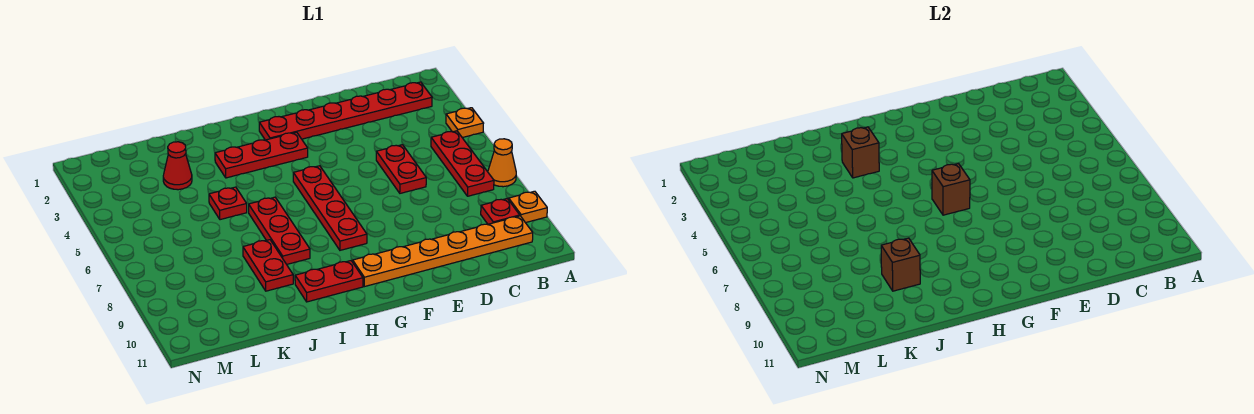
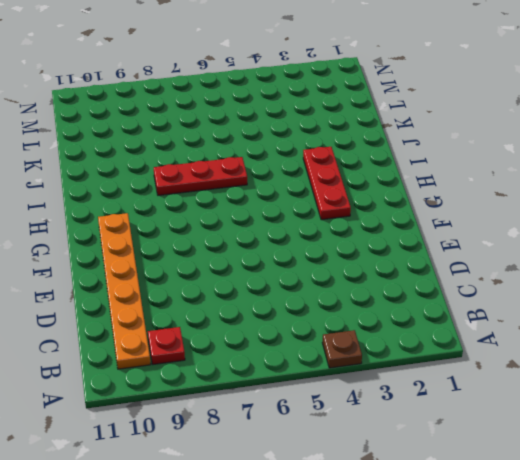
brown 1x1 plate [322,330,362,368] -> orange 1x1 plate [446,108,484,138]
none -> orange 1x1 cone [488,139,516,187]
none -> orange 1x1 plate [509,191,547,223]
none -> red 1x6 plate [259,82,432,140]

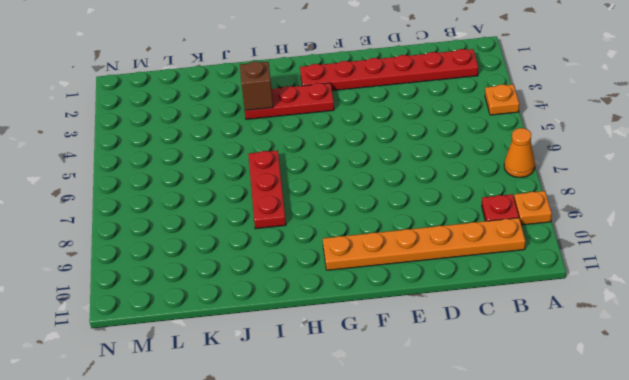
none -> red 1x3 plate [431,131,494,196]
none -> red 1x2 plate [376,145,426,193]
none -> red 1x4 plate [293,166,367,250]

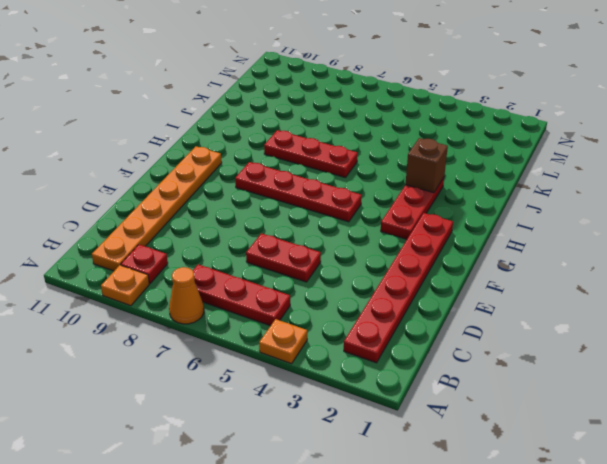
none -> red 1x2 plate [295,261,363,302]
none -> red 1x1 plate [209,187,247,220]
none -> red 1x2 plate [243,240,293,291]

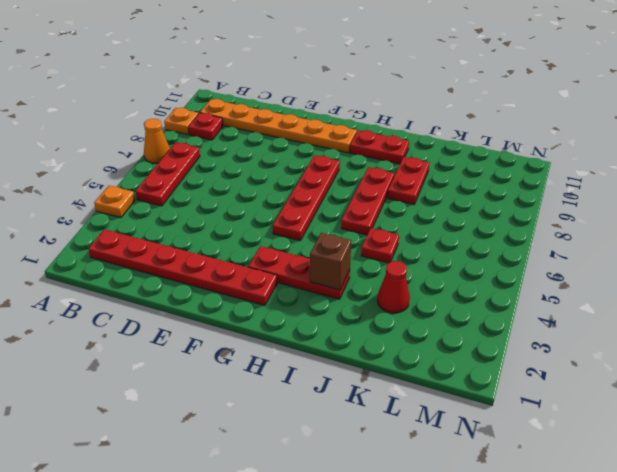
none -> red 1x2 plate [376,145,426,193]
none -> brown 1x1 brick [932,164,970,215]
none -> brown 1x1 brick [881,238,920,291]

